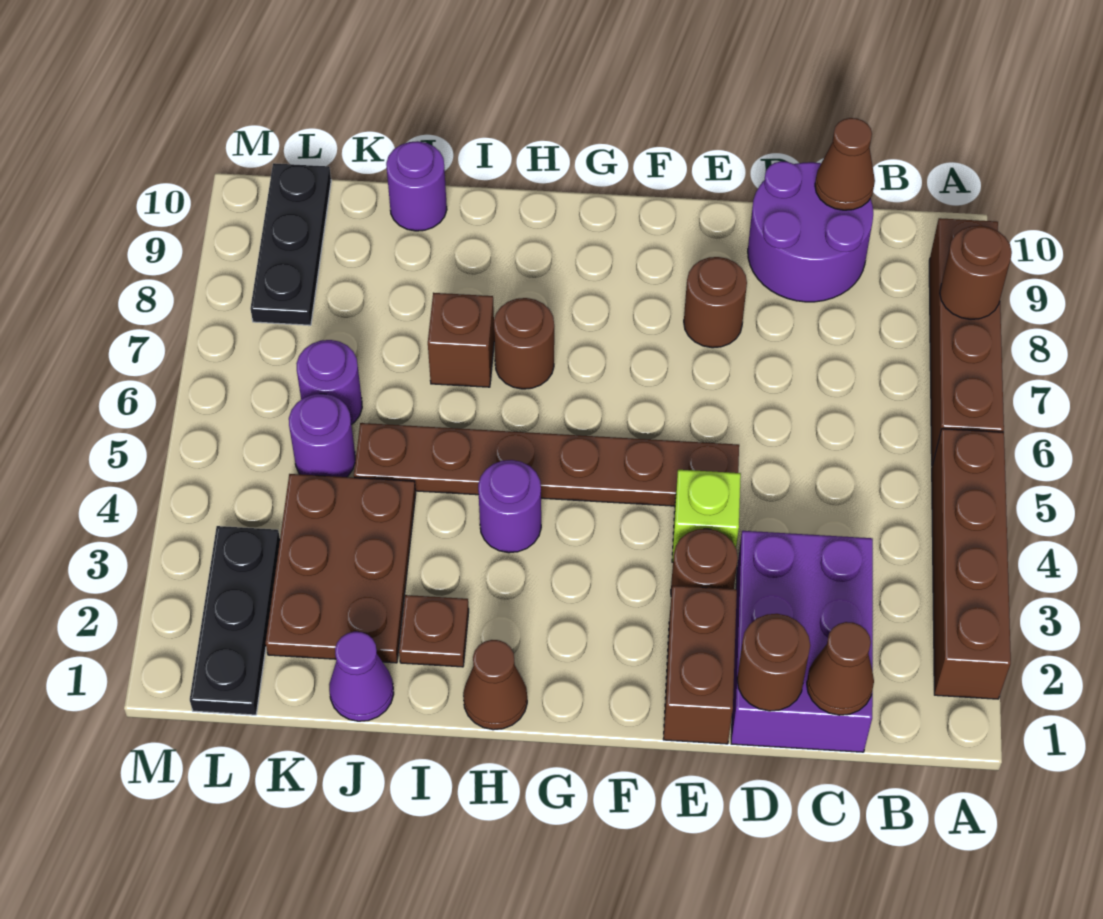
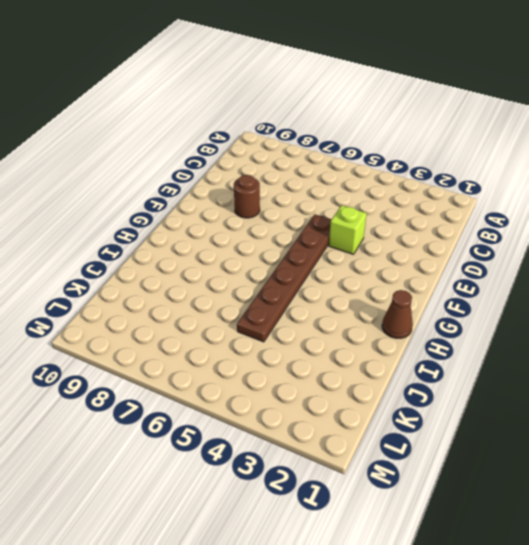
none -> brown 1x4 brick [932,429,1011,699]
none -> brown 1x4 brick [929,218,1004,465]
none -> purple 2x3 brick [731,531,873,752]

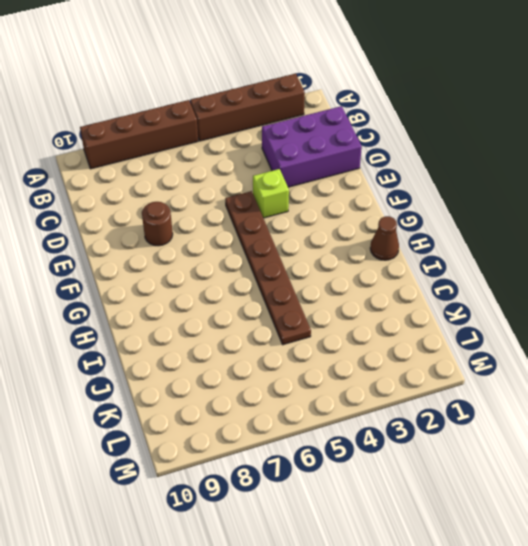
none -> purple 2x2 round brick [748,161,873,302]
none -> brown 1x2 brick [663,586,737,744]
none -> brown 1x1 round brick [671,529,738,595]

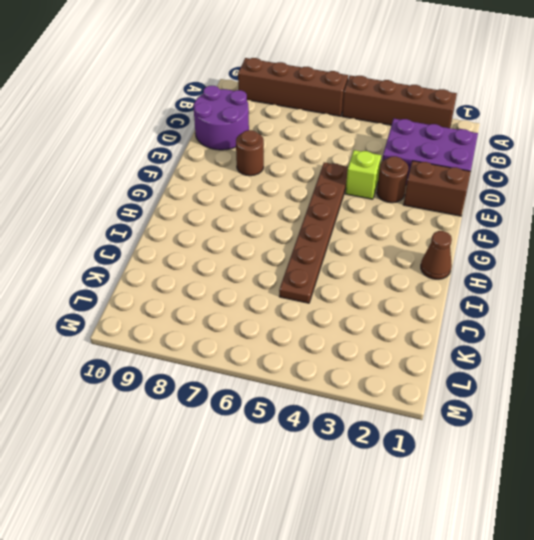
none -> purple 1x1 round brick [478,460,541,553]
none -> brown 1x1 round brick [494,298,554,389]
none -> brown 1x1 plate [399,595,469,667]

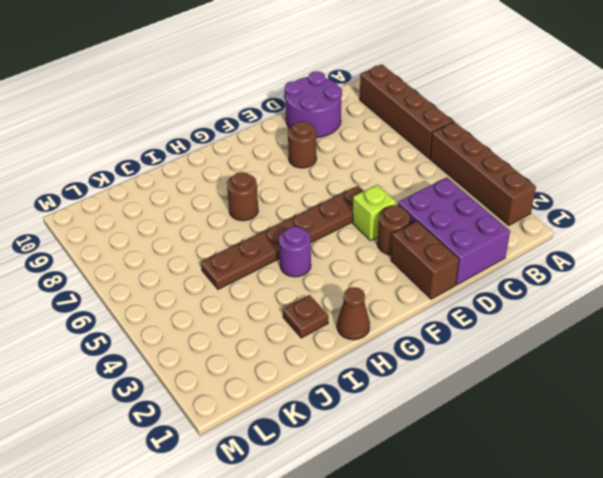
none -> brown 1x1 brick [428,293,494,387]
none -> purple 1x1 cone [329,632,394,721]
none -> brown 2x3 plate [266,474,416,663]

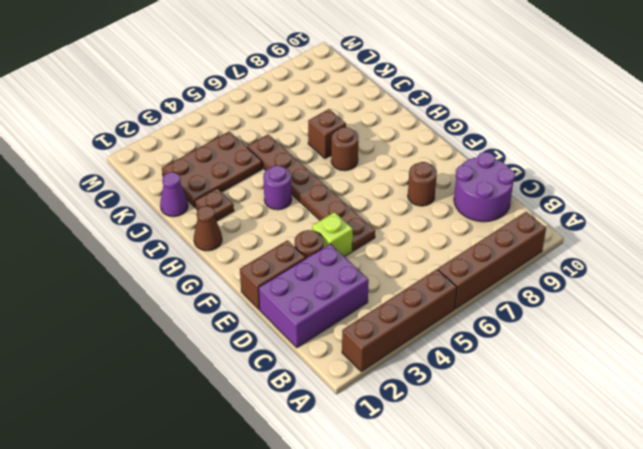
none -> purple 1x1 round brick [386,141,447,231]
none -> purple 1x1 round brick [289,394,355,477]
none -> purple 1x1 round brick [296,340,362,425]

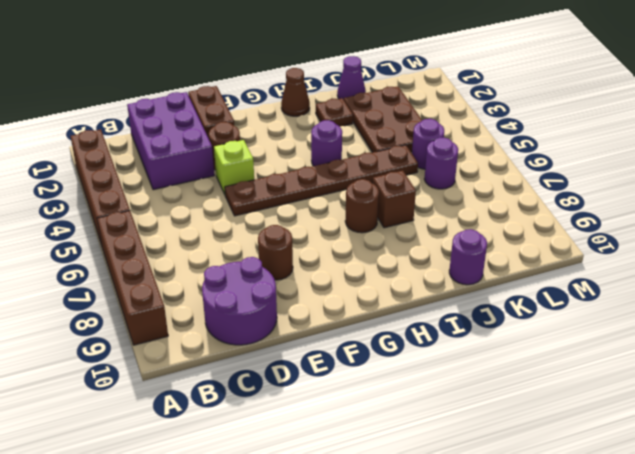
none -> black 1x3 plate [190,526,280,715]
none -> black 1x3 plate [250,163,331,325]
none -> brown 1x1 round brick [940,226,1012,319]

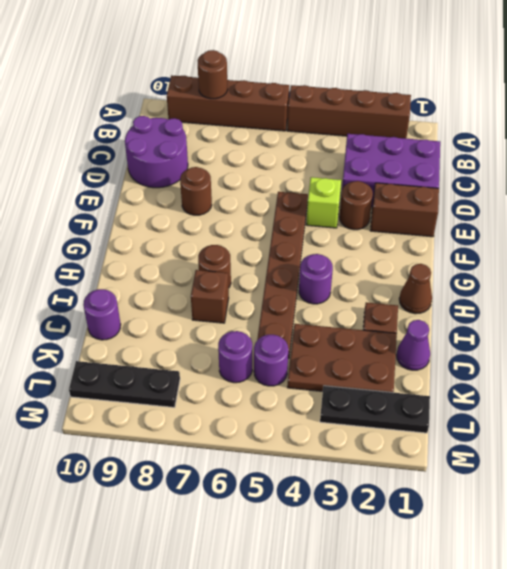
none -> brown 1x1 cone [807,622,874,715]
none -> brown 1x1 cone [815,118,875,210]
none -> brown 1x1 round brick [737,614,810,711]

